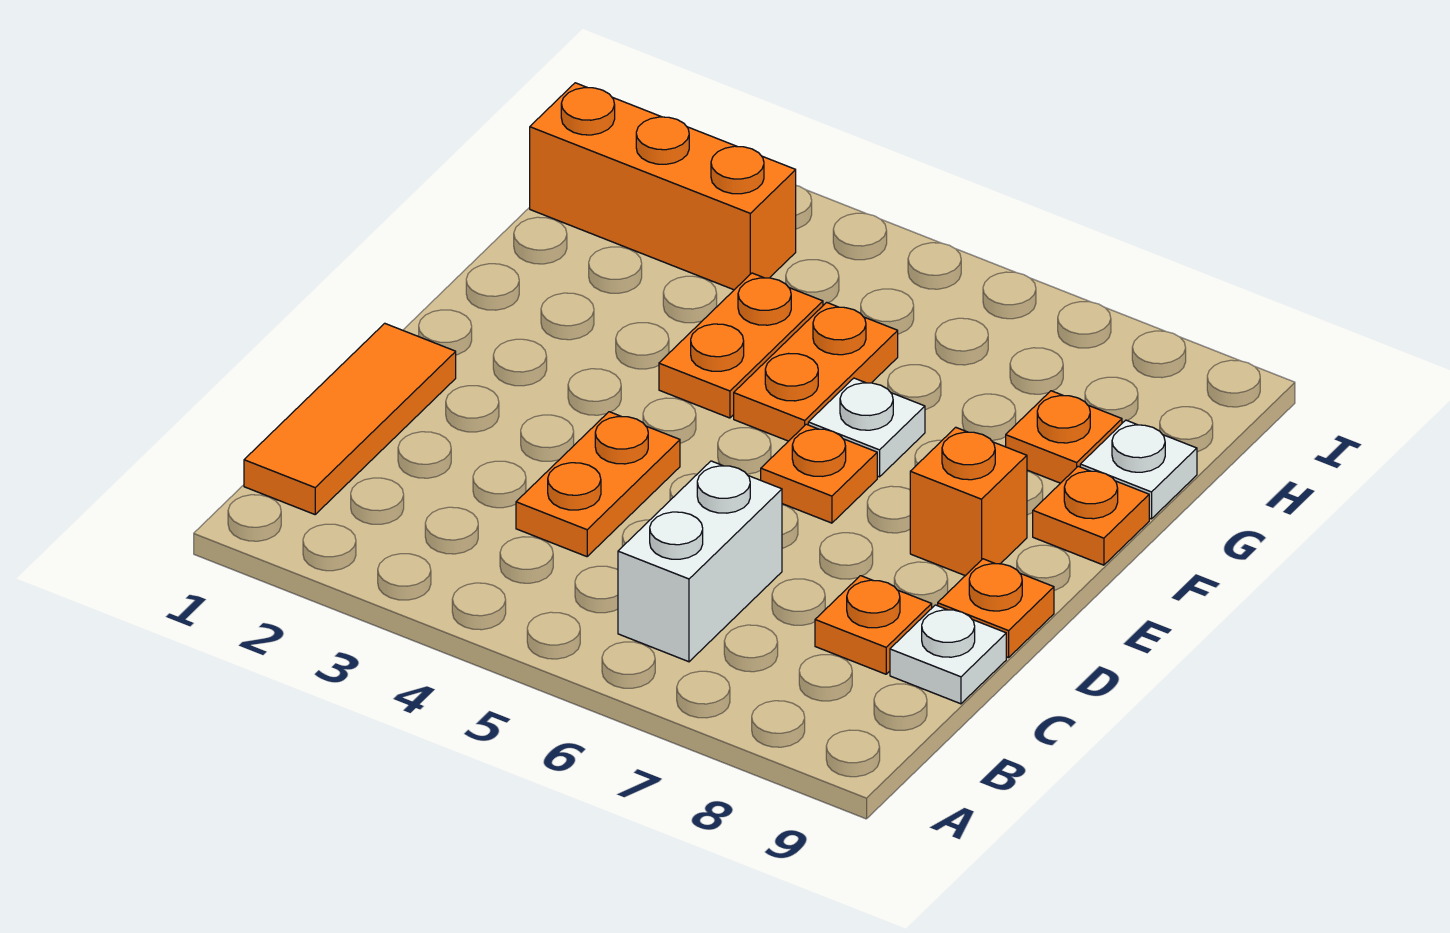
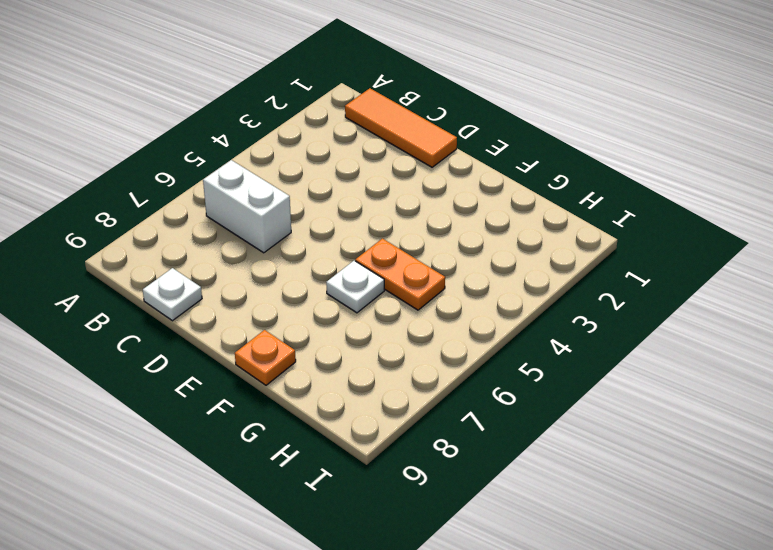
none -> orange 1x2 plate [516,412,680,557]
none -> orange 1x1 plate [815,576,932,674]
none -> orange 1x1 plate [938,559,1054,658]

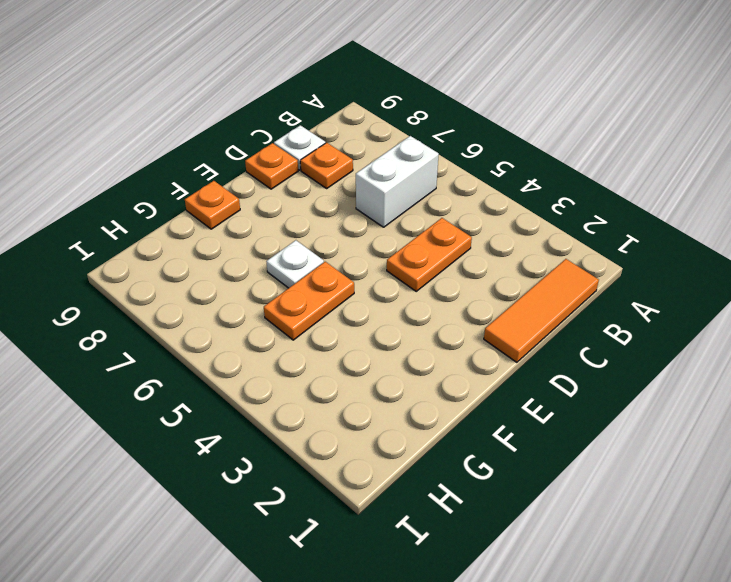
none -> orange 1x1 plate [761,424,877,523]
none -> orange 1x1 brick [910,427,1027,576]
none -> orange 1x2 plate [659,273,823,418]

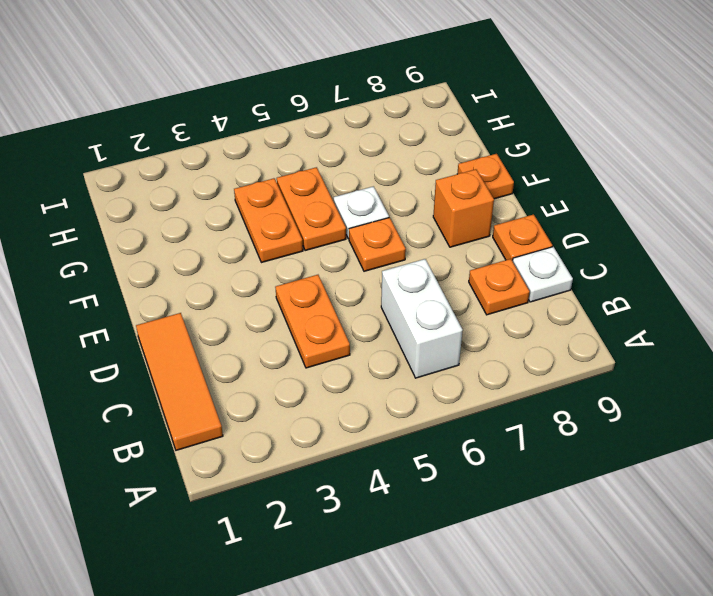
none -> orange 1x1 plate [1006,391,1122,483]
none -> white 1x1 plate [1080,420,1197,519]
none -> orange 1x3 brick [530,83,796,290]

